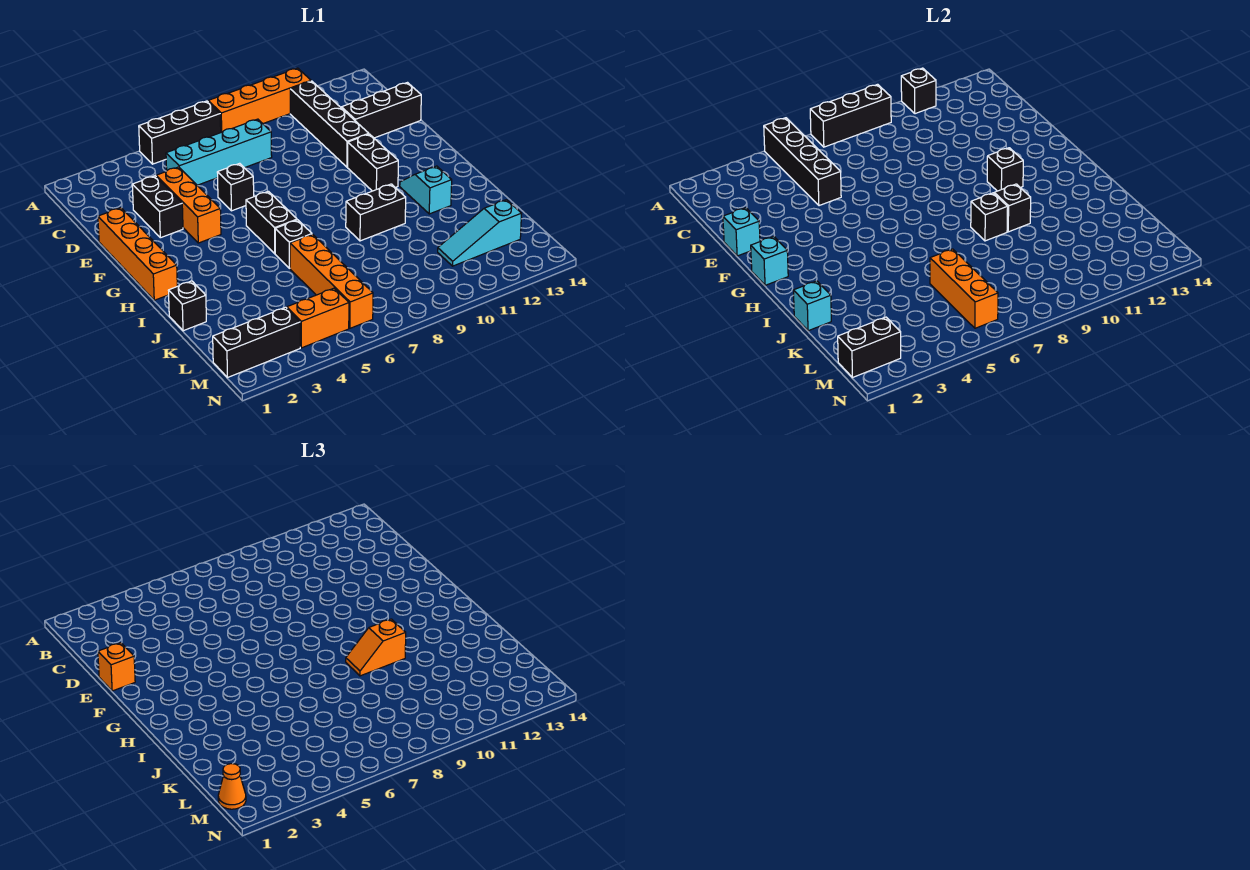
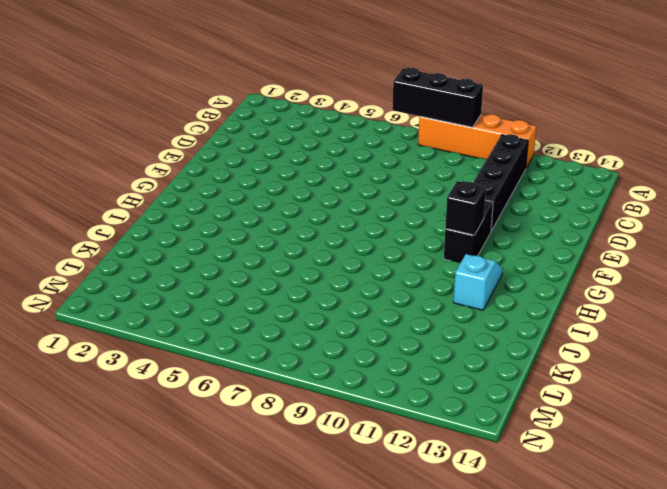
none -> black 1x3 brick [139,101,221,164]
none -> cyan 1x4 brick [166,119,272,185]
none -> black 1x2 brick [132,176,183,238]
none -> orange 1x3 brick [156,167,221,243]

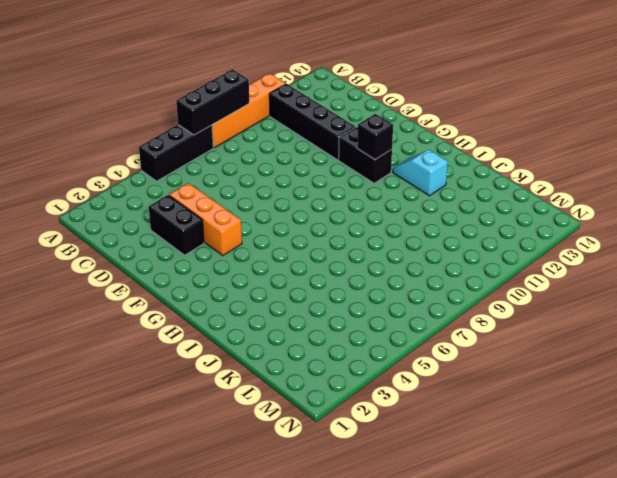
none -> cyan 1x4 brick [166,119,272,185]
none -> black 1x3 brick [341,83,421,138]
none -> orange 1x4 brick [98,208,177,300]
none -> black 1x1 brick [217,163,254,211]

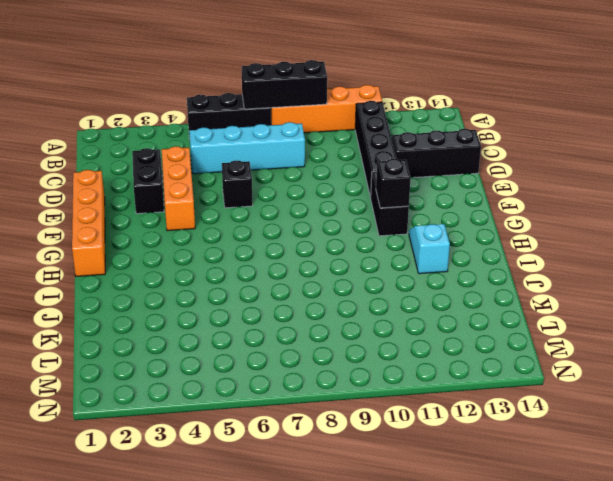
none -> black 1x2 brick [246,191,297,254]
none -> black 1x1 brick [275,220,312,268]
none -> black 1x2 brick [346,184,406,241]
none -> black 1x1 brick [168,281,206,331]

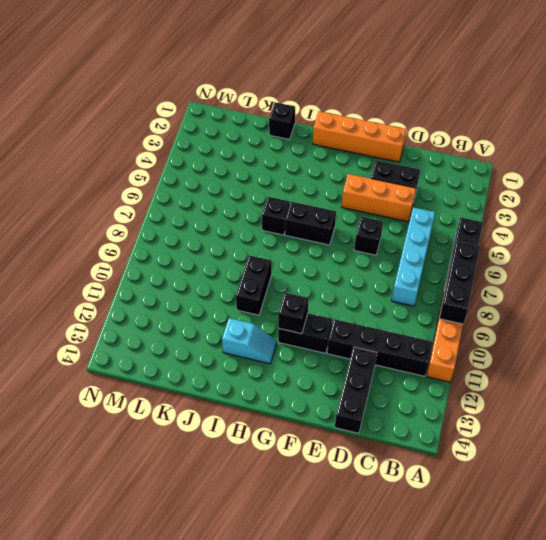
none -> orange 1x4 brick [290,234,373,328]
none -> cyan 1x3 slope [438,200,522,266]
none -> black 1x3 brick [213,307,300,378]
none -> orange 1x2 brick [287,288,349,348]

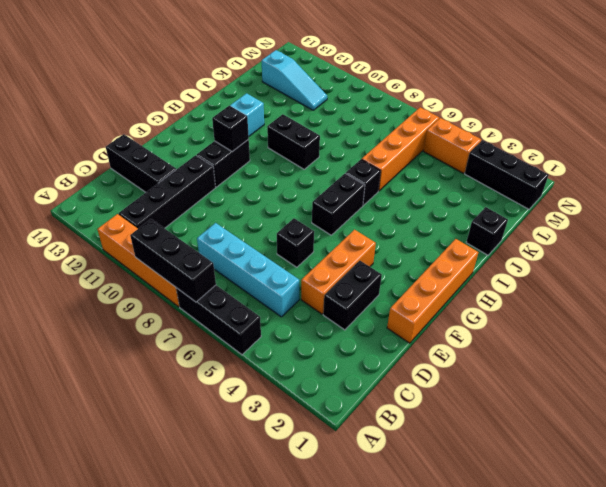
none -> black 1x4 brick [764,118,841,206]
none -> black 1x1 brick [901,68,936,114]
none -> cyan 1x1 brick [723,208,760,256]
none -> cyan 1x1 brick [751,237,788,285]

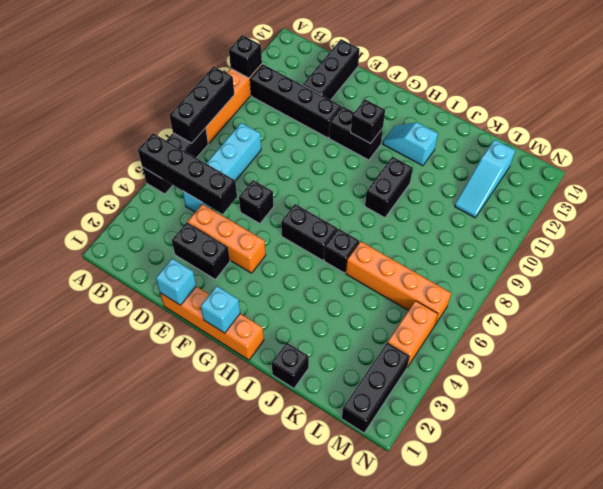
none -> black 1x1 brick [971,193,1008,241]
none -> black 1x1 brick [994,184,1031,232]
none -> cyan 1x1 brick [793,281,831,331]
none -> orange 1x3 brick [930,249,998,328]

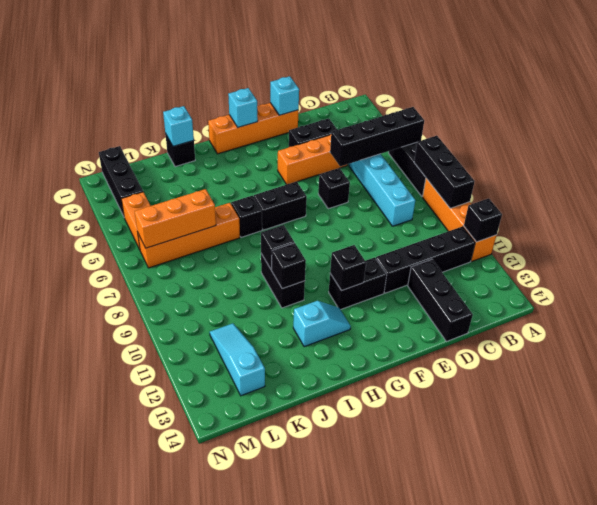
none -> black 1x2 brick [838,317,901,378]
none -> orange 1x1 brick [98,643,135,691]
none -> orange 1x2 slope [346,619,406,676]
none -> orange 1x1 cone [218,764,246,809]

